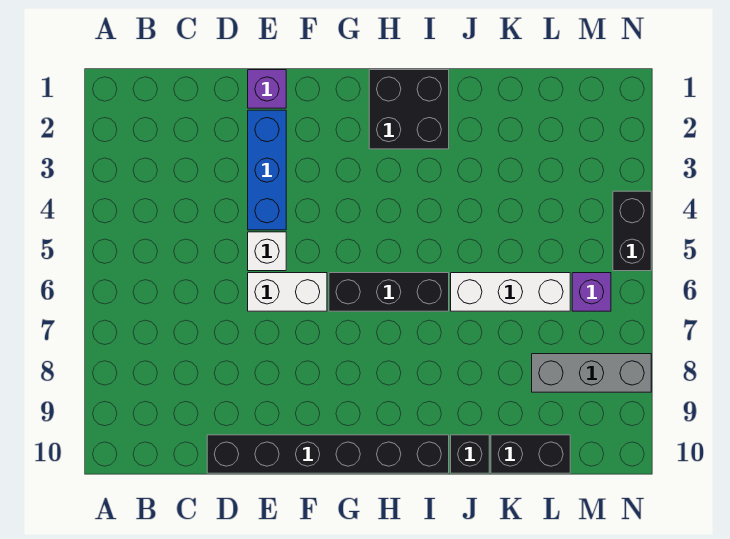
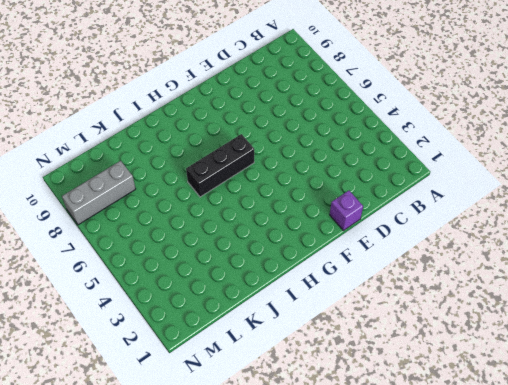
none -> black 1x6 brick [207,435,449,473]
none -> blue 1x3 brick [248,110,286,230]
none -> white 1x1 brick [248,232,286,271]

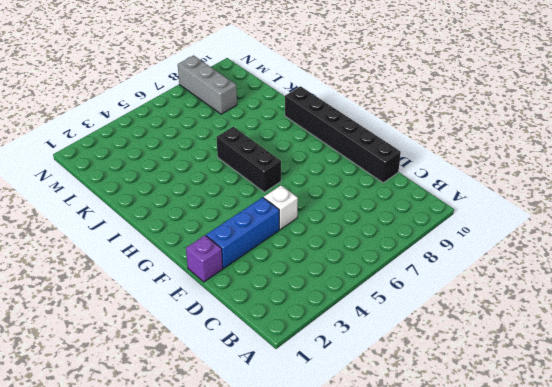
none -> white 1x2 brick [248,273,327,311]
none -> black 2x2 brick [369,70,449,149]
none -> white 1x3 brick [451,273,570,311]

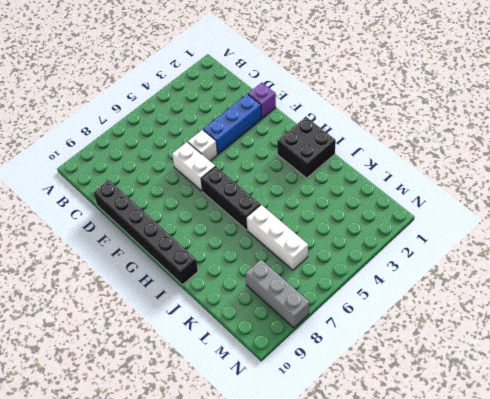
none -> black 1x1 brick [451,435,489,473]
none -> black 1x2 brick [491,435,570,473]
none -> purple 1x1 brick [572,273,611,311]

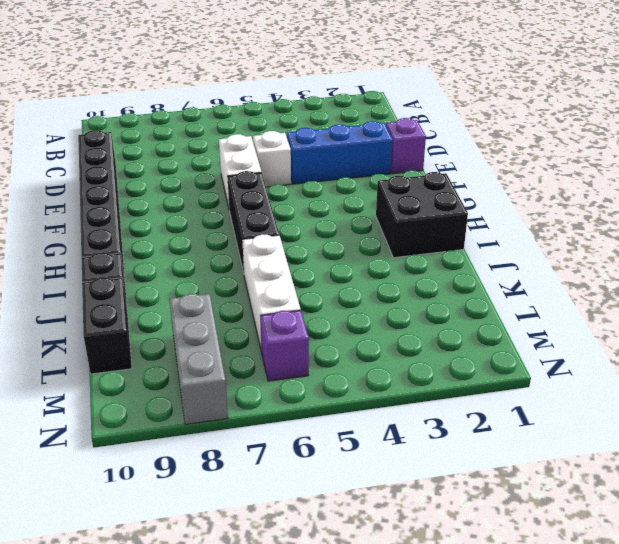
none -> black 1x2 brick [613,191,651,271]

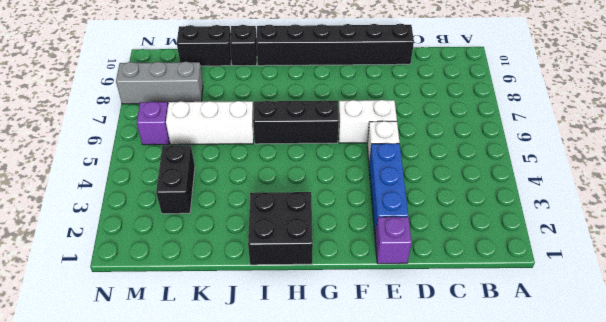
black 1x2 brick [156,145,195,214] -> black 1x2 brick moved to [613,191,651,271]

